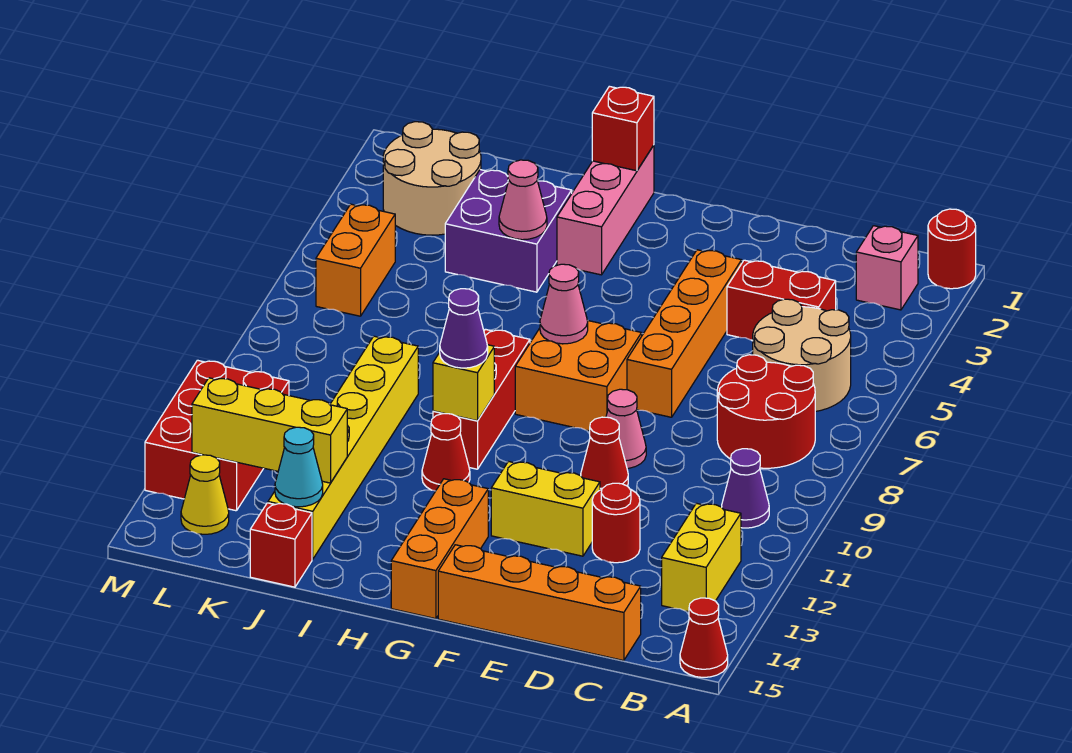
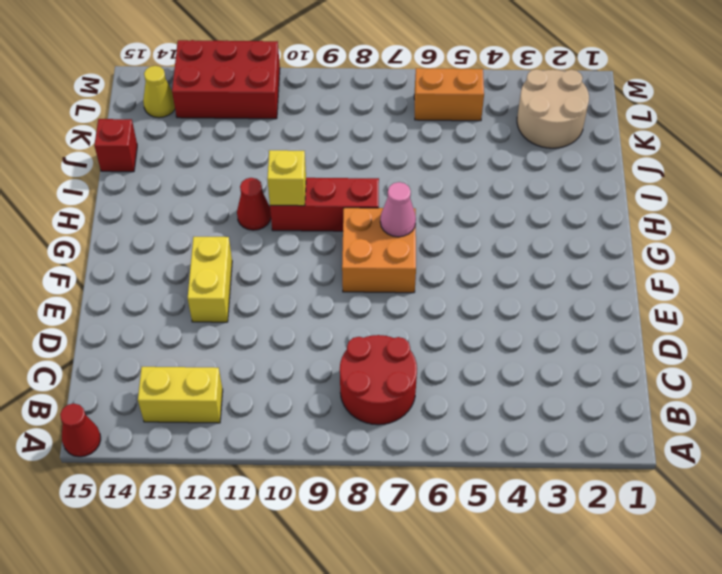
none -> red 1x1 round brick [928,209,976,289]
none -> pink 1x1 brick [856,226,918,310]
none -> tan 2x2 round brick [753,299,851,412]
none -> purple 1x1 cone [722,449,769,528]

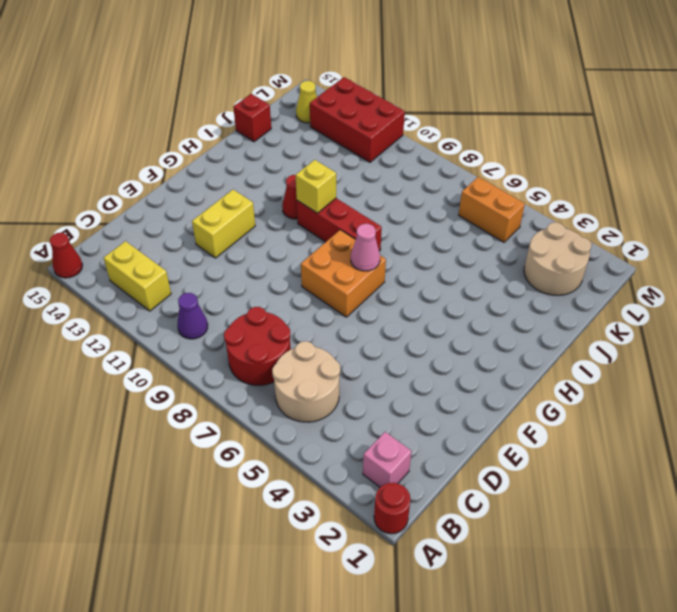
none -> red 1x2 brick [727,260,836,340]
none -> orange 1x4 brick [438,545,641,661]
none -> red 1x1 round brick [592,483,640,563]
none -> orange 1x4 brick [627,250,742,417]

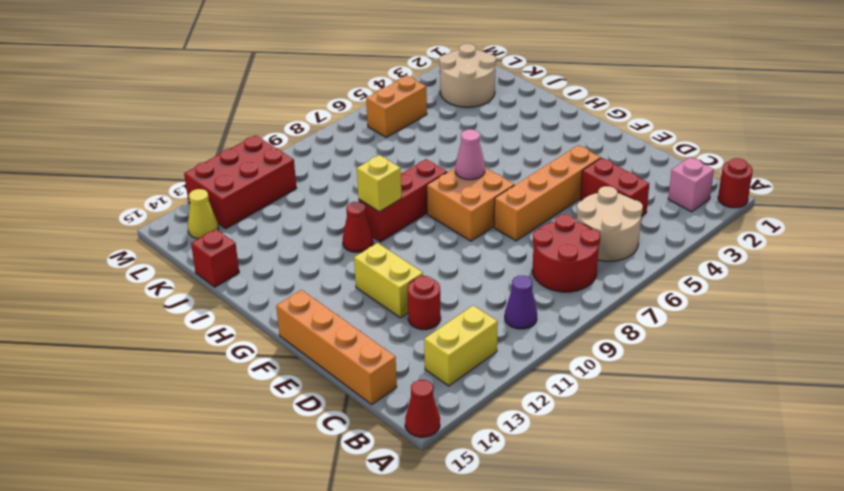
none -> pink 1x1 cone [606,389,646,469]
none -> red 1x1 cone [581,417,628,490]
none -> orange 1x3 brick [391,479,488,619]
none -> pink 1x3 brick [557,145,654,275]

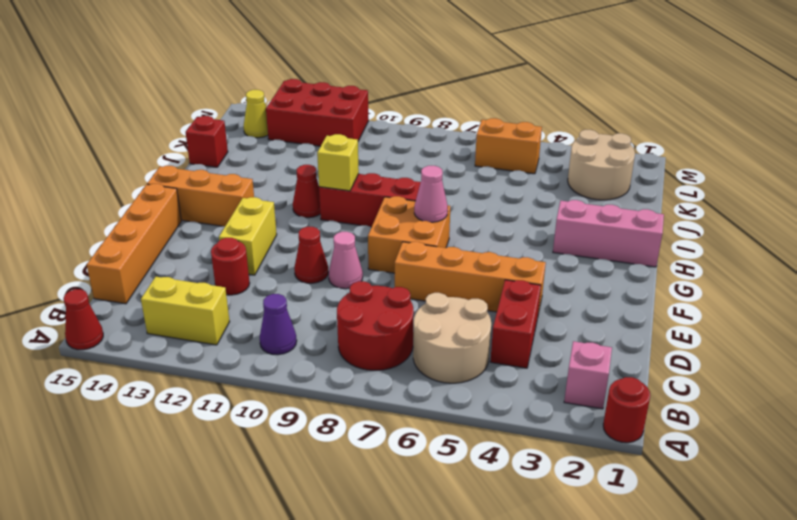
none -> purple 2x2 brick [445,170,572,292]
none -> yellow 1x6 brick [268,336,418,559]
none -> red 1x1 brick [592,86,654,171]
none -> pink 1x1 cone [499,160,547,240]

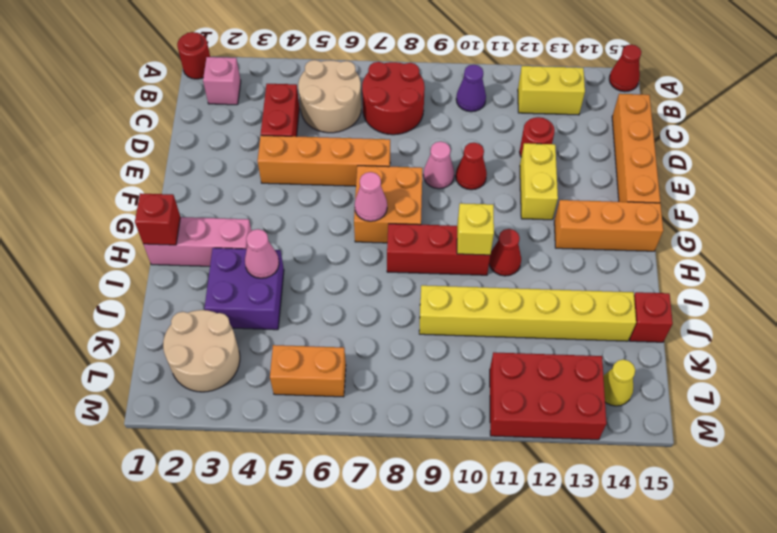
none -> yellow 1x3 brick [192,378,347,483]
none -> cyan 1x1 cone [275,427,323,507]
none -> purple 1x1 cone [440,289,488,368]

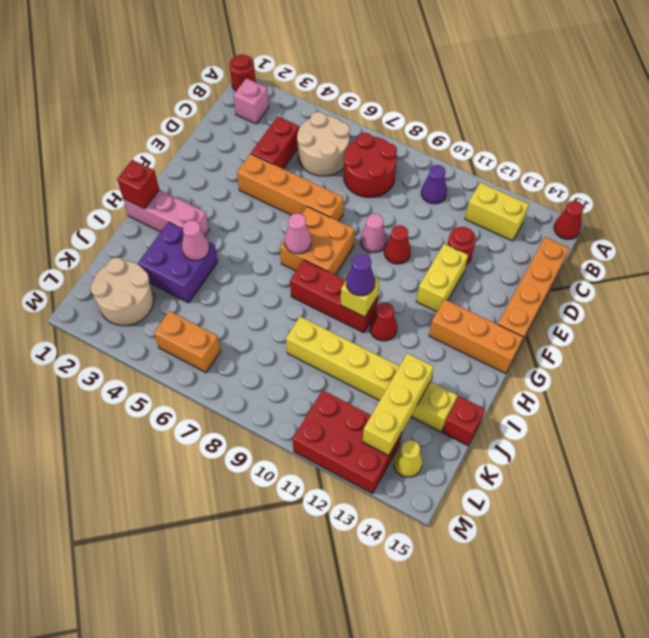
none -> cyan 1x1 cone [275,427,323,507]

